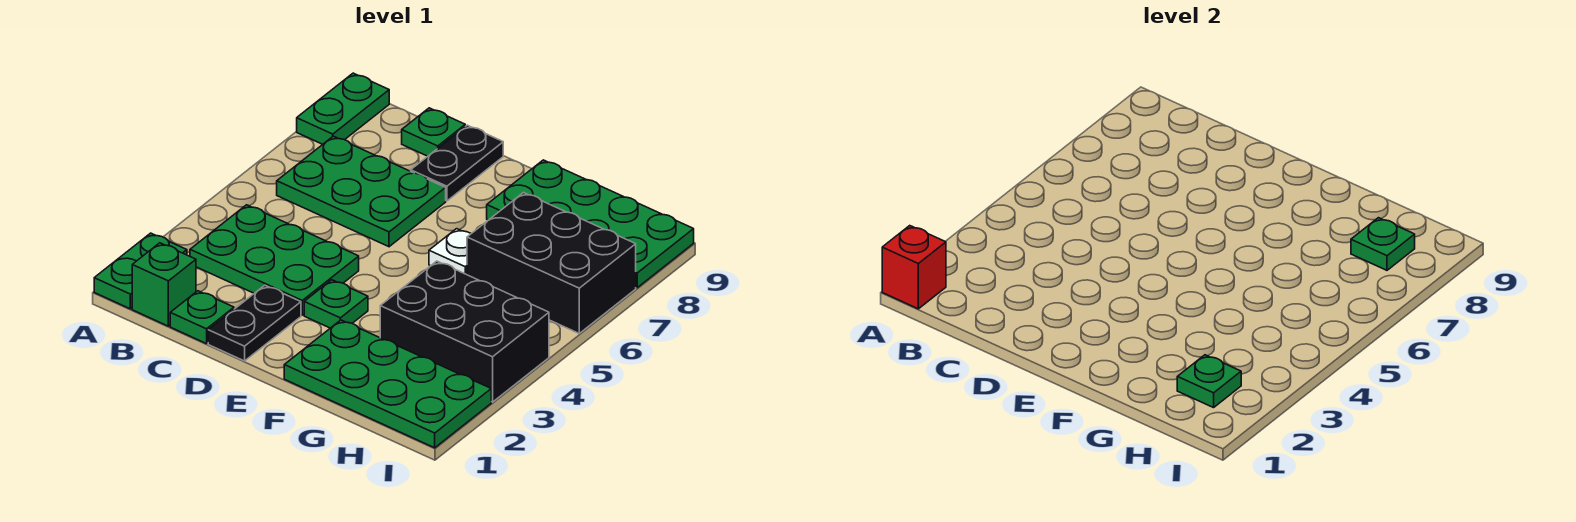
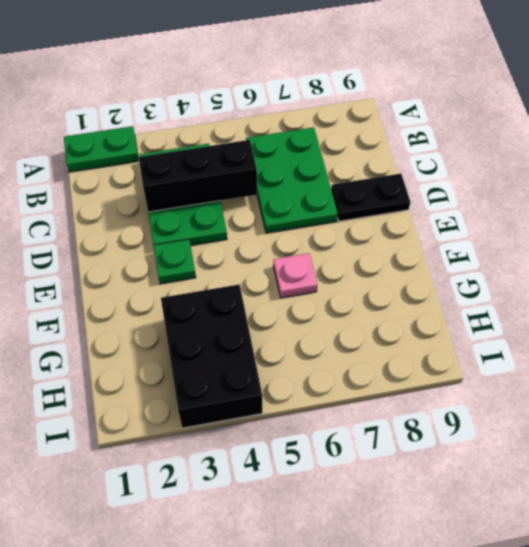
black 1x3 brick [138,140,257,212] -> none
pink 1x1 plate [273,253,317,298] -> white 1x1 plate [429,229,471,275]
none -> green 1x2 plate [297,73,389,144]
none -> green 1x1 brick [132,243,196,326]
none -> green 1x1 plate [170,291,234,344]

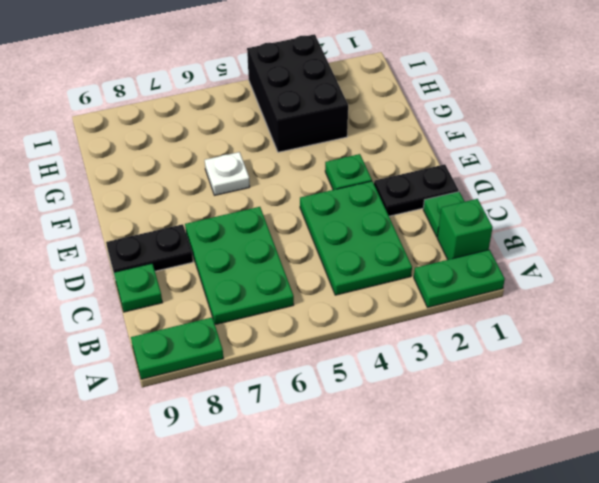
none -> green 2x4 plate [284,320,491,448]
none -> green 2x4 plate [487,160,694,288]
none -> black 2x3 brick [467,193,636,333]

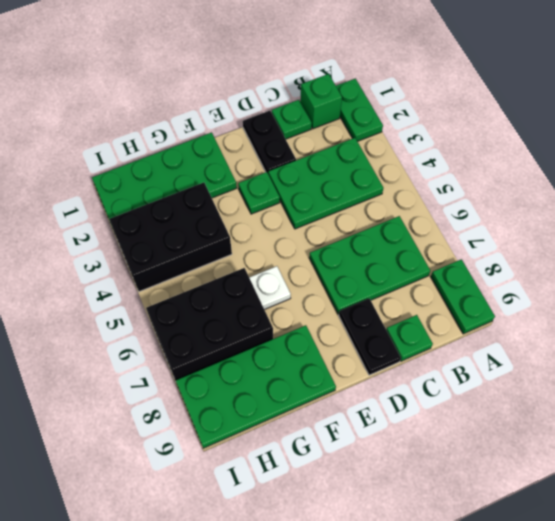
none -> red 1x1 brick [882,226,946,309]
none -> green 1x1 plate [1177,355,1241,408]
none -> green 1x1 plate [1351,218,1415,270]

